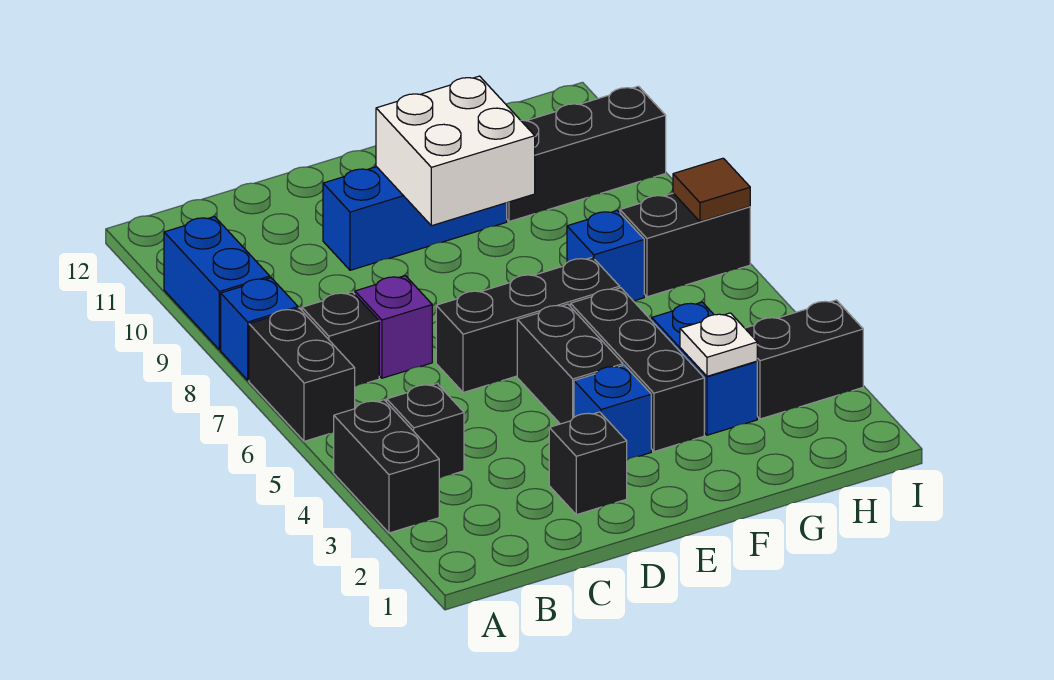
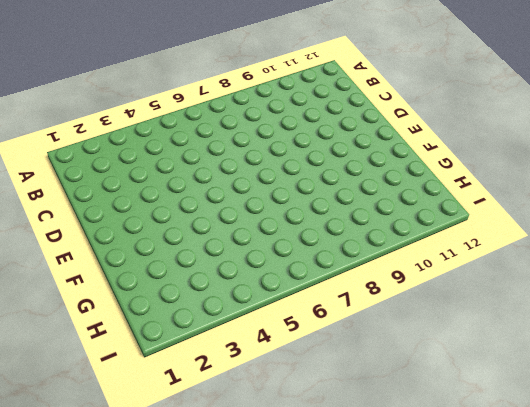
none -> black 1x2 brick [334,400,439,533]
none -> black 1x2 brick [249,308,355,441]
none -> blue 1x1 brick [221,278,298,380]

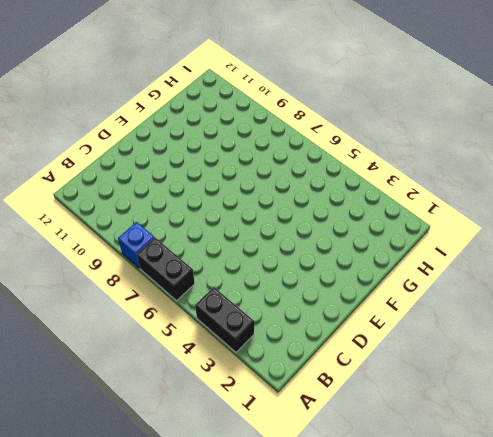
none -> blue 1x2 brick [164,217,270,350]
none -> black 1x1 brick [387,384,464,478]
none -> black 1x1 brick [302,292,379,386]

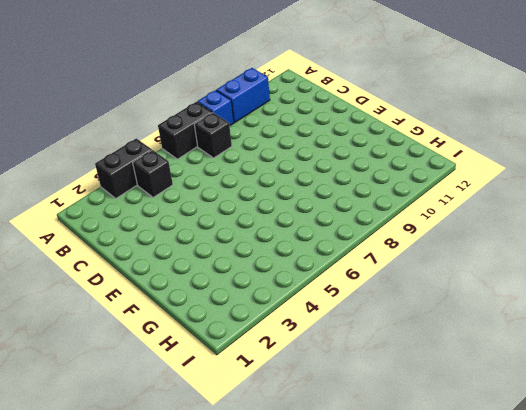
none -> purple 1x1 brick [355,276,432,378]
none -> black 1x1 brick [549,412,627,515]
none -> black 1x3 brick [436,257,620,393]

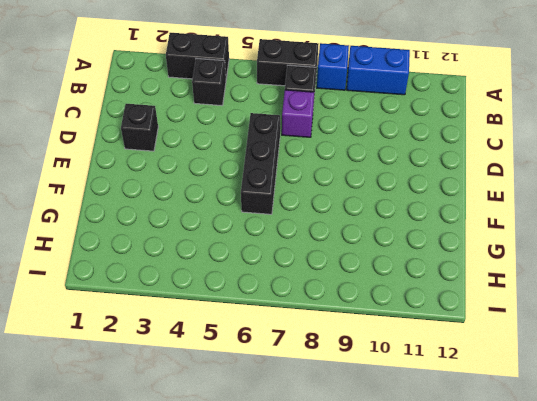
none -> blue 1x3 brick [323,167,507,270]
none -> blue 1x1 brick [574,365,651,460]
none -> black 1x2 brick [517,304,623,424]

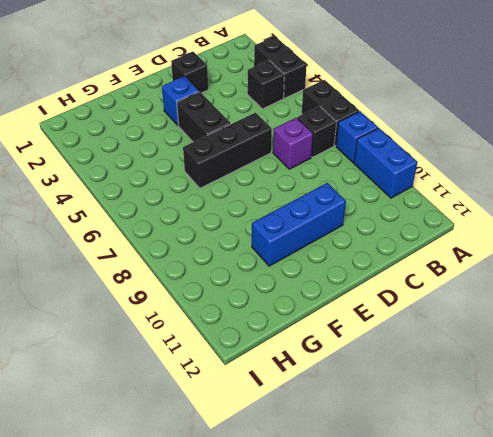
none -> black 1x3 brick [570,288,704,452]
none -> blue 1x2 brick [652,302,757,435]
none -> blue 1x1 brick [567,210,644,301]

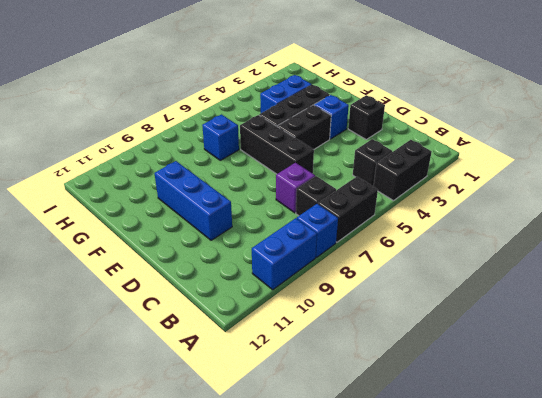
none -> black 1x3 brick [507,86,666,221]
none -> black 1x2 brick [745,300,863,419]
none -> black 1x2 brick [620,193,750,297]

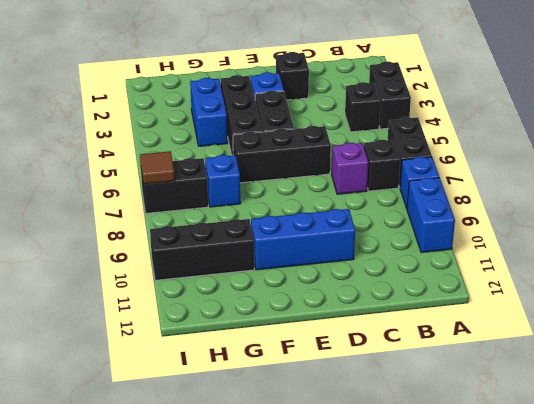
none -> black 1x2 brick [745,300,863,419]
none -> white 2x2 brick [376,76,535,226]
none -> white 1x1 plate [680,313,757,376]

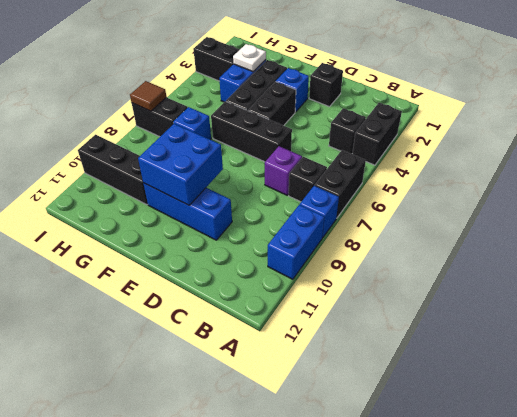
blue 2x2 brick [138,124,223,205] -> white 2x2 brick [376,76,535,226]

